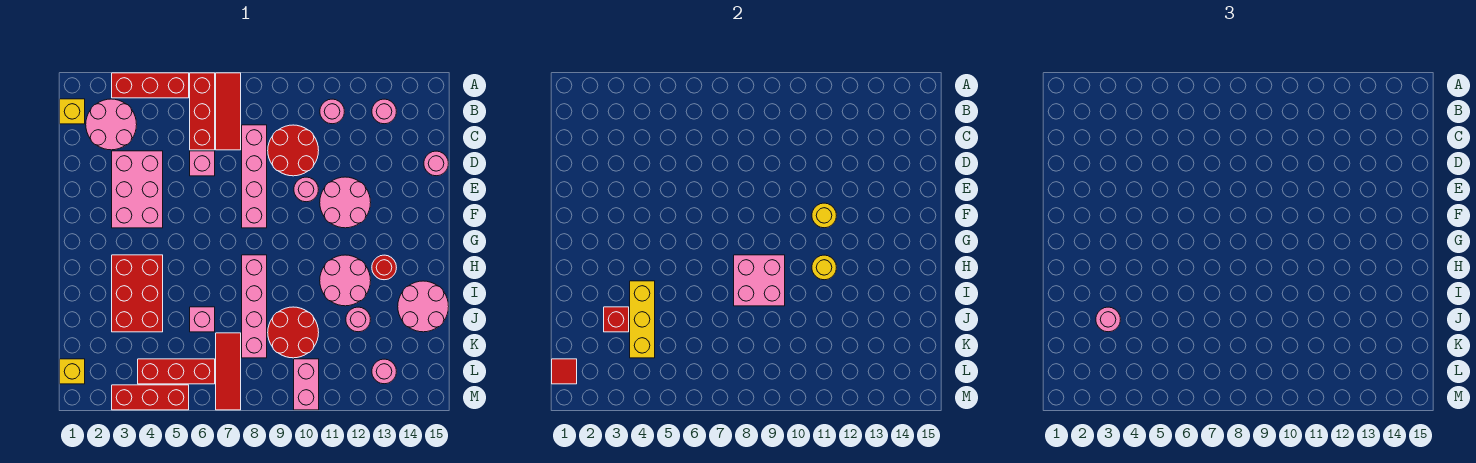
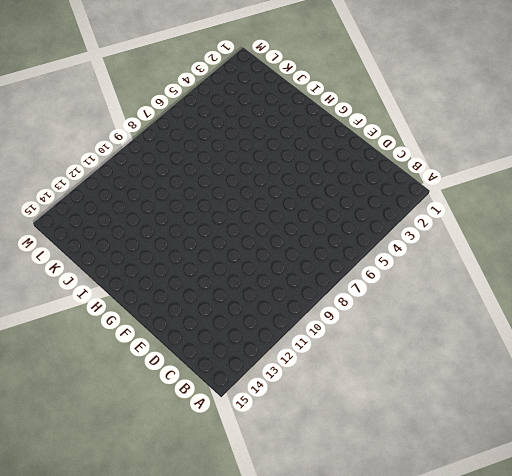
none -> red 1x3 brick [112,73,189,98]
none -> red 1x3 brick [190,73,215,150]
none -> red 1x3 tile [216,73,241,150]
none -> yellow 1x1 brick [60,99,85,124]

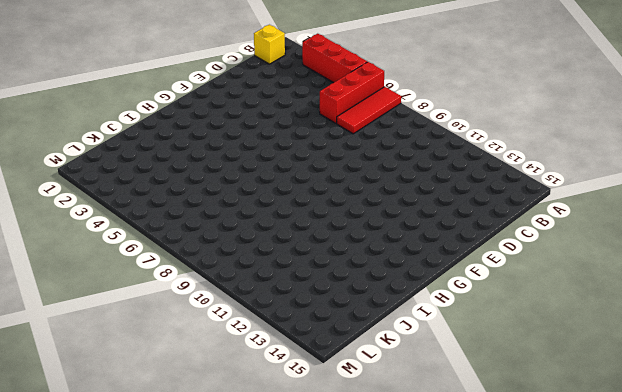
none -> pink 2x2 round brick [86,99,137,150]
none -> pink 1x1 round brick [320,99,344,124]
none -> pink 1x1 round brick [372,99,396,124]
none -> pink 1x4 brick [242,125,267,228]

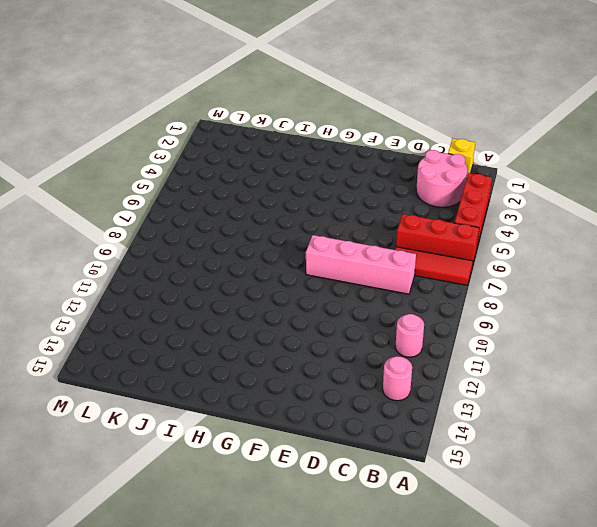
none -> red 2x2 round brick [268,125,319,176]
none -> pink 2x3 brick [112,151,163,228]
none -> pink 1x1 brick [190,151,215,176]
none -> pink 1x1 round brick [424,151,448,176]

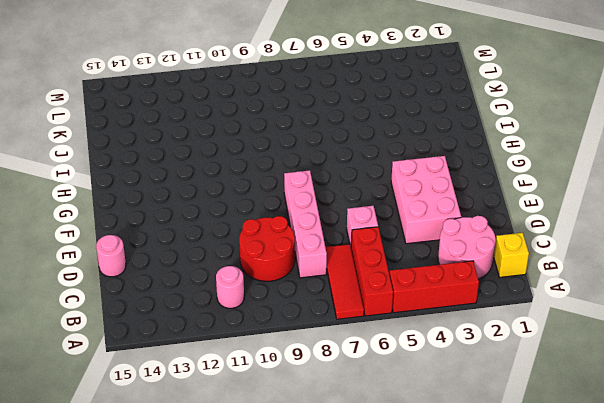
none -> pink 1x1 round brick [372,99,396,124]
none -> pink 1x1 round brick [294,177,318,202]
none -> pink 2x2 round brick [320,177,371,228]
none -> red 2x3 brick [112,255,163,332]

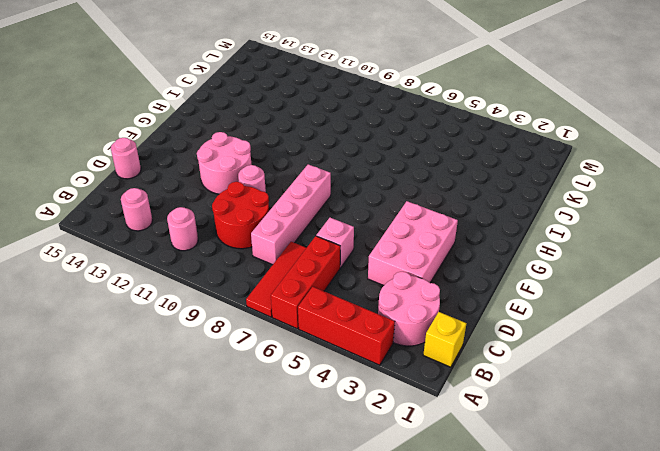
none -> red 2x3 brick [112,255,163,332]
none -> pink 1x4 brick [242,255,267,358]
none -> pink 2x2 round brick [320,255,371,306]
none -> red 1x1 round brick [372,255,396,280]

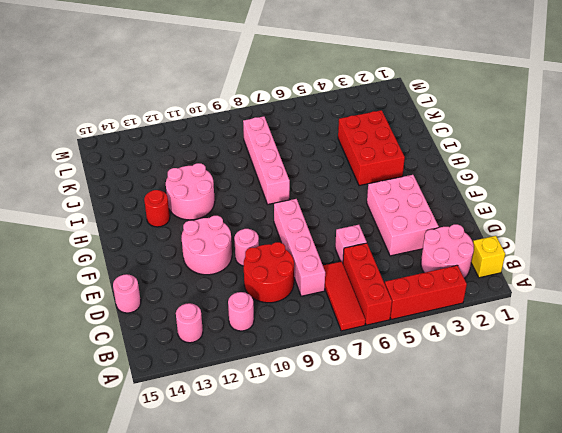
none -> pink 2x2 round brick [398,281,449,332]
none -> pink 1x1 brick [190,307,215,332]
none -> red 2x2 round brick [268,307,319,358]
none -> pink 1x1 round brick [346,307,370,332]

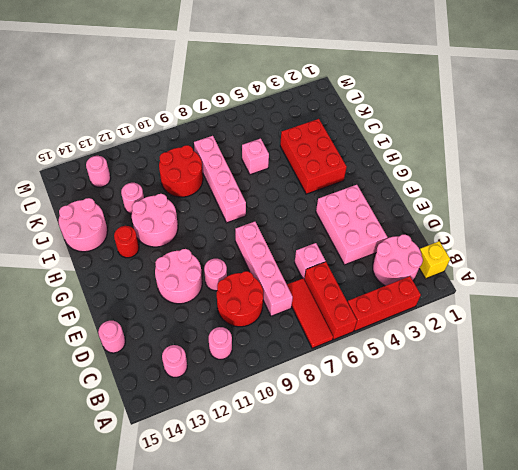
none -> red 1x3 tile [216,333,241,410]
none -> yellow 1x1 brick [60,359,85,384]
none -> red 1x3 brick [138,359,215,384]
none -> pink 1x2 brick [294,359,319,410]

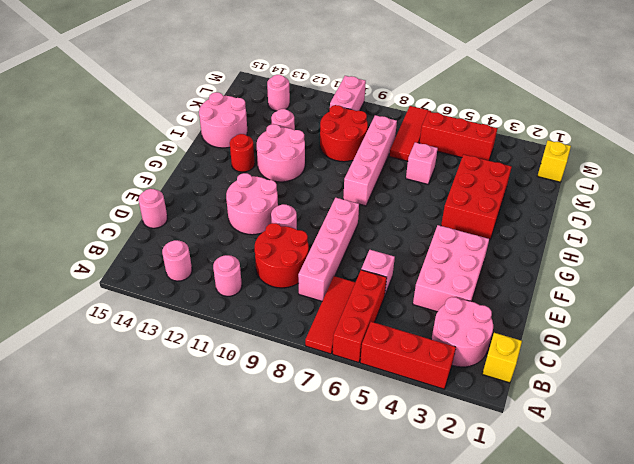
none -> red 1x3 brick [112,385,189,410]
none -> yellow 1x1 round brick [812,203,836,228]
none -> pink 2x2 brick [734,255,785,306]
none -> yellow 1x1 round brick [812,255,836,280]

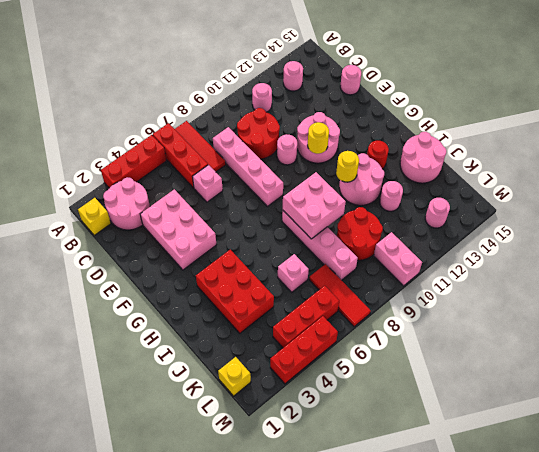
none -> yellow 1x3 brick [630,281,655,358]
none -> red 1x1 brick [604,307,629,332]
none -> red 1x1 tile [552,359,577,384]
none -> pink 1x1 round brick [1096,307,1120,332]

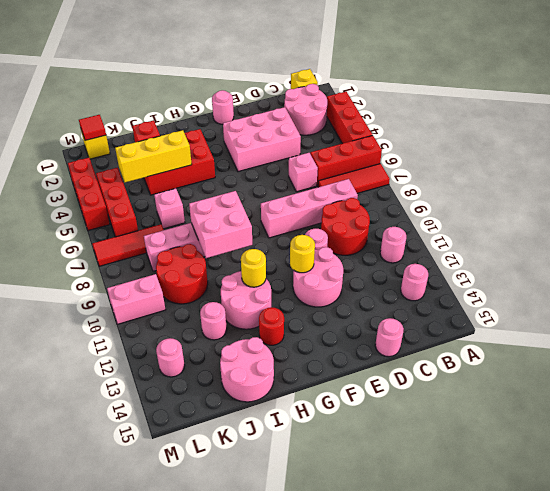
pink 1x1 round brick [212,90,234,124] -> pink 1x1 round brick moved to [1096,307,1120,332]

